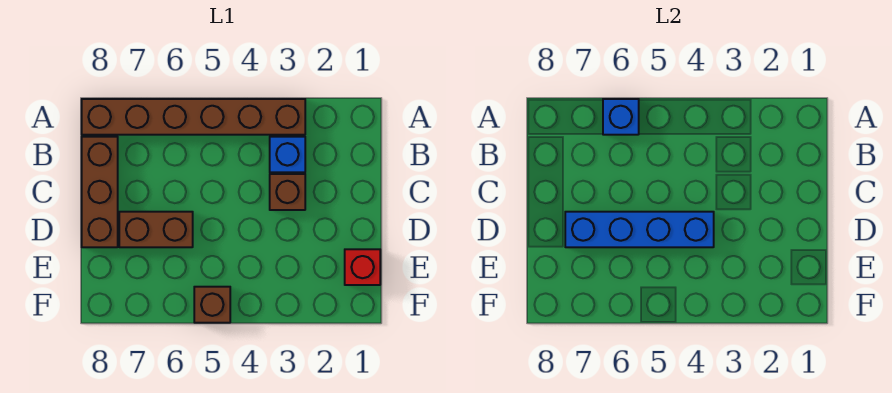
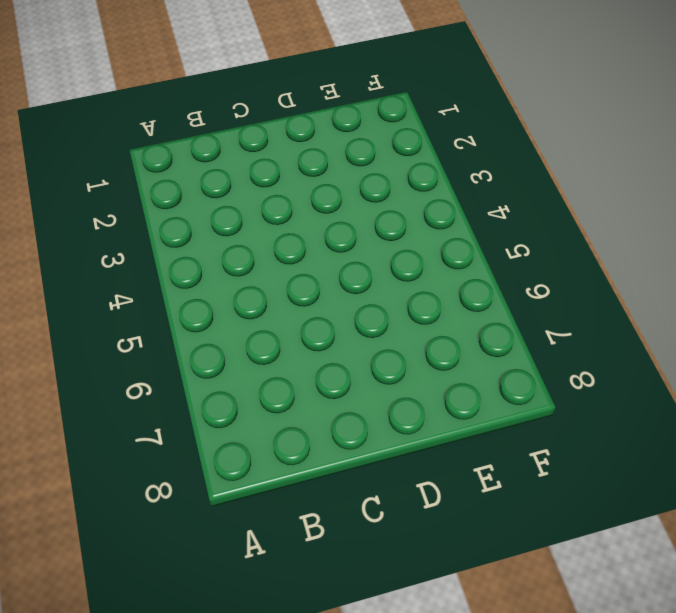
none -> brown 1x6 brick [82,99,305,135]
none -> blue 1x1 brick [270,137,305,172]

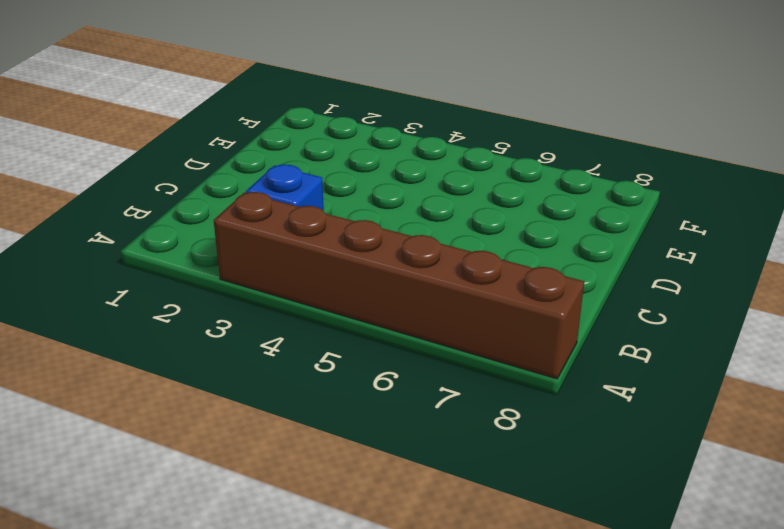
none -> brown 1x3 brick [82,137,118,247]
none -> brown 1x1 brick [270,174,305,210]

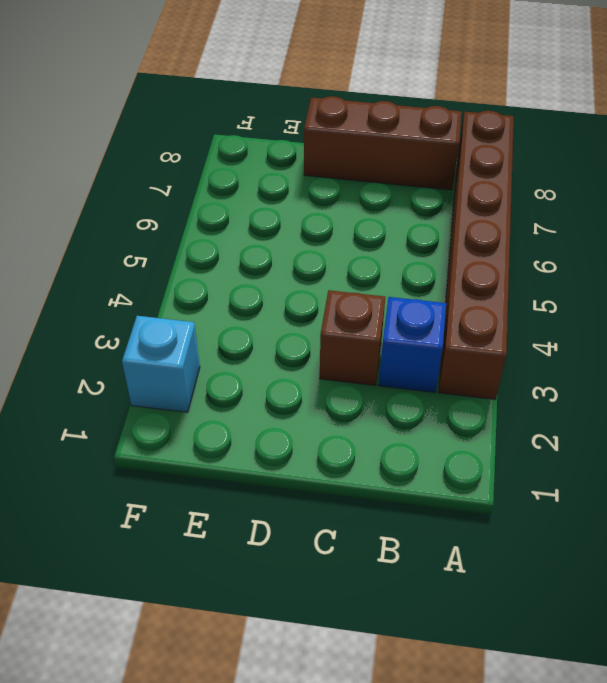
cyan 1x1 brick [122,316,200,412] -> none
none -> brown 1x2 brick [119,212,193,247]
none -> red 1x1 brick [345,249,380,285]

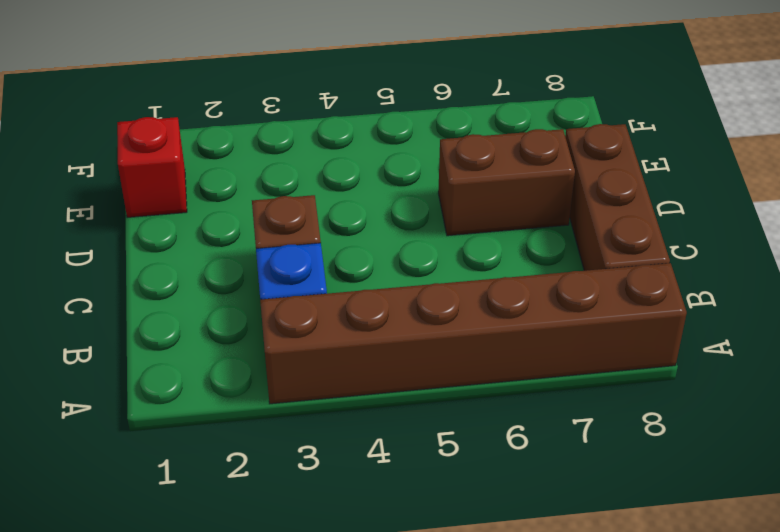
none -> brown 1x1 brick [194,287,230,323]
none -> blue 1x1 brick [603,99,639,135]

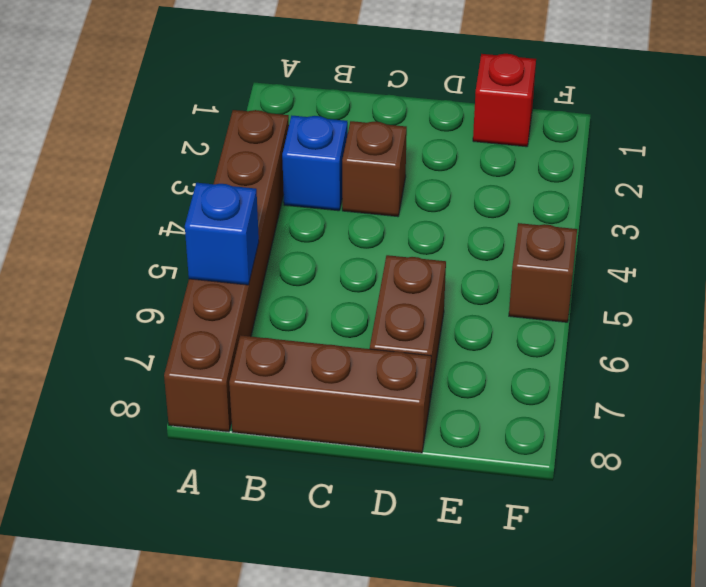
none -> blue 1x4 brick [565,212,714,247]

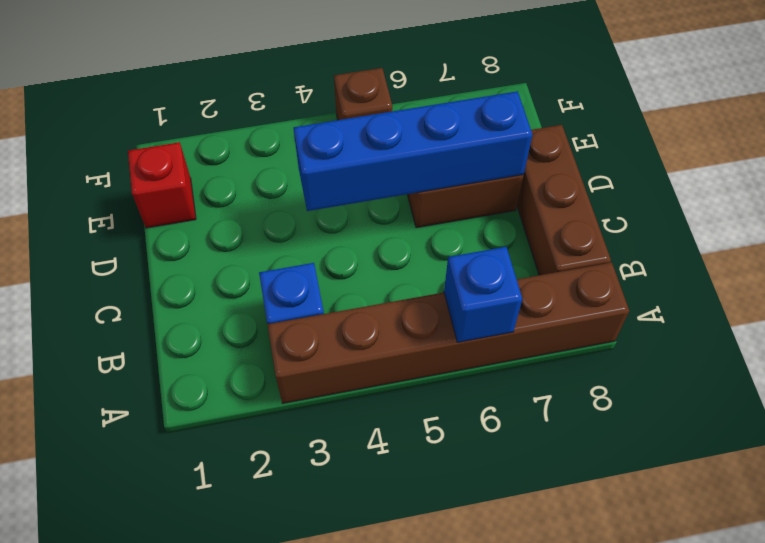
none -> brown 1x1 brick [270,174,305,210]

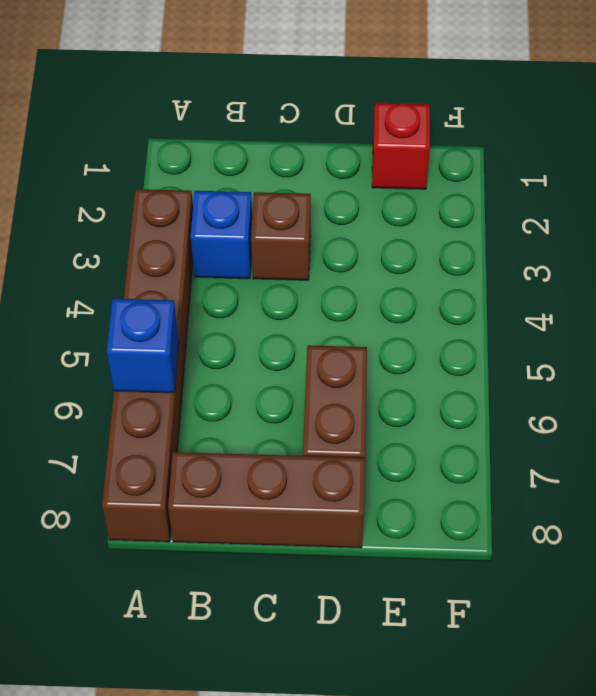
none -> brown 1x1 brick [194,287,230,323]
none -> blue 1x4 brick [565,212,714,247]

